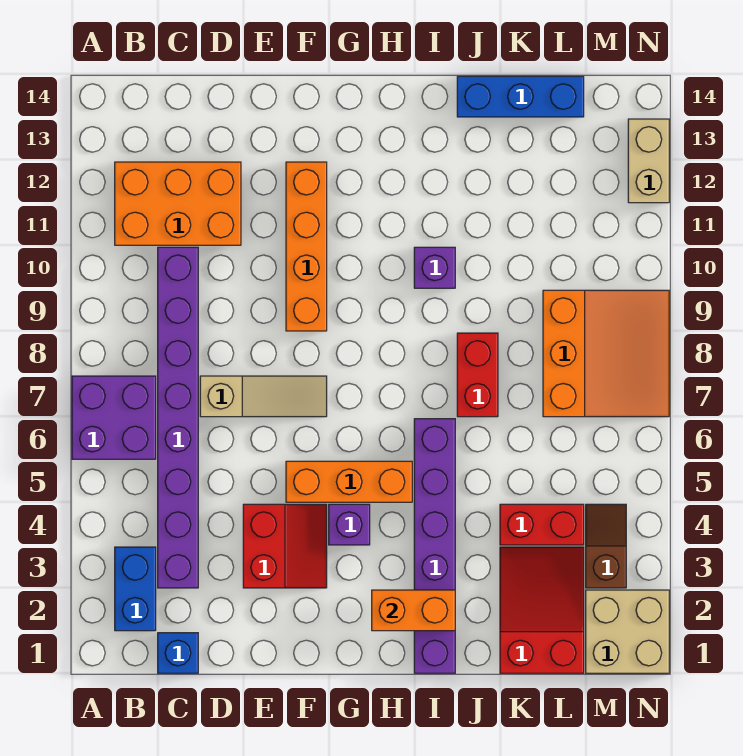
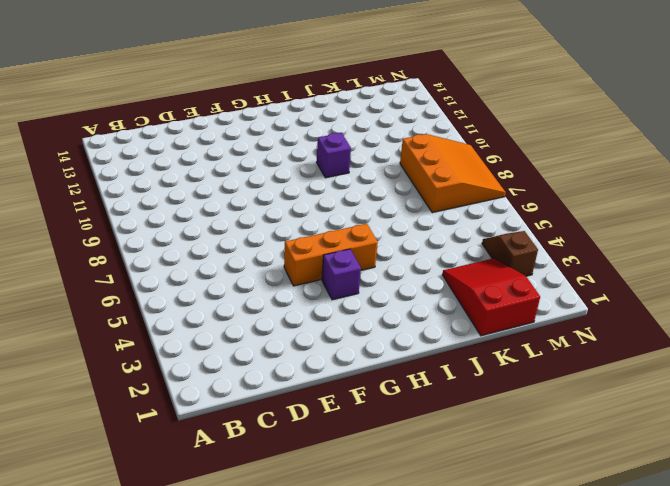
none -> purple 2x2 brick [72,376,156,459]
none -> blue 1x2 brick [115,547,156,631]
none -> orange 2x3 brick [115,162,241,245]

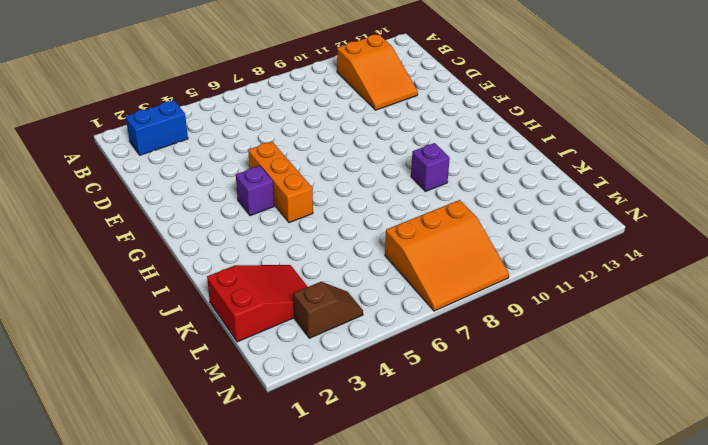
orange 2x3 slope [337,34,418,110] -> orange 2x3 brick [115,162,241,245]
none -> purple 2x2 brick [72,376,156,459]
none -> blue 1x1 brick [158,633,198,673]
none -> purple 1x8 brick [158,247,198,588]

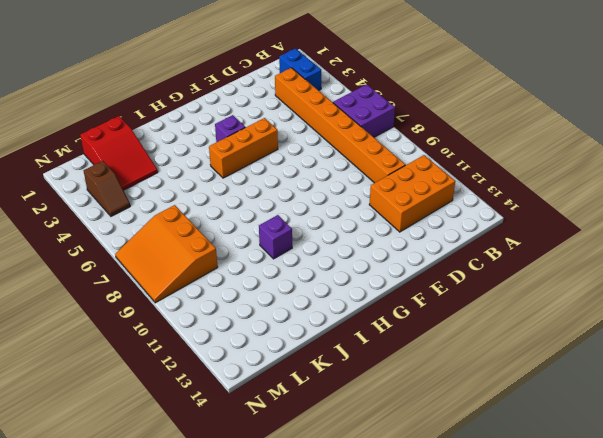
orange 1x8 brick [275,68,406,183] -> purple 1x8 brick [158,247,198,588]
none -> blue 1x1 brick [158,633,198,673]
none -> tan 1x3 slope [200,376,327,417]
none -> red 2x2 slope [243,504,327,588]

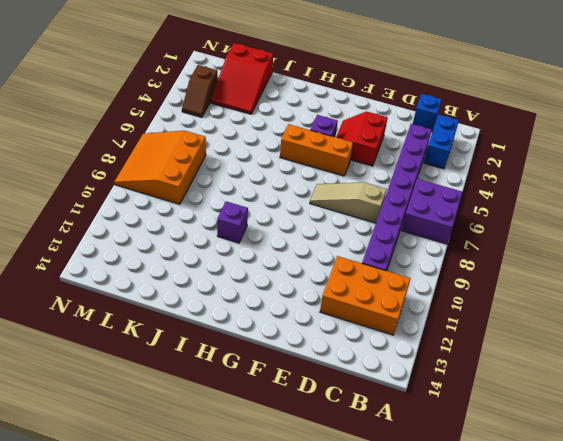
none -> orange 1x4 brick [286,162,327,331]
none -> purple 1x6 brick [414,419,455,673]
none -> red 1x2 brick [457,333,498,417]

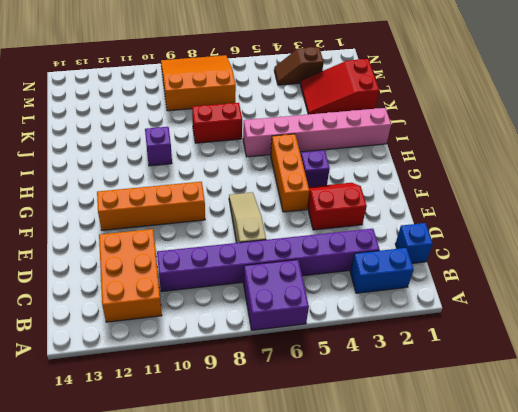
pink 1x6 brick [243,108,391,157] -> purple 1x6 brick [414,419,455,673]
none -> blue 1x3 brick [457,76,584,117]
none -> red 1x2 brick [500,504,584,545]
none -> tan 2x2 brick [586,590,669,673]

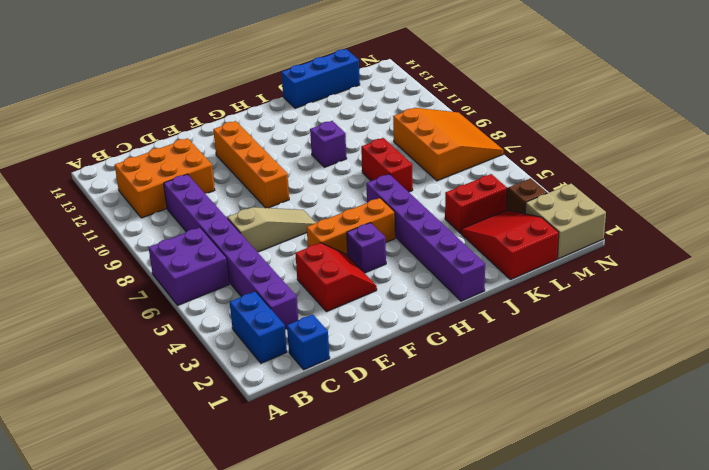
none -> tan 1x2 brick [628,119,669,203]
none -> orange 1x2 brick [372,590,455,631]

